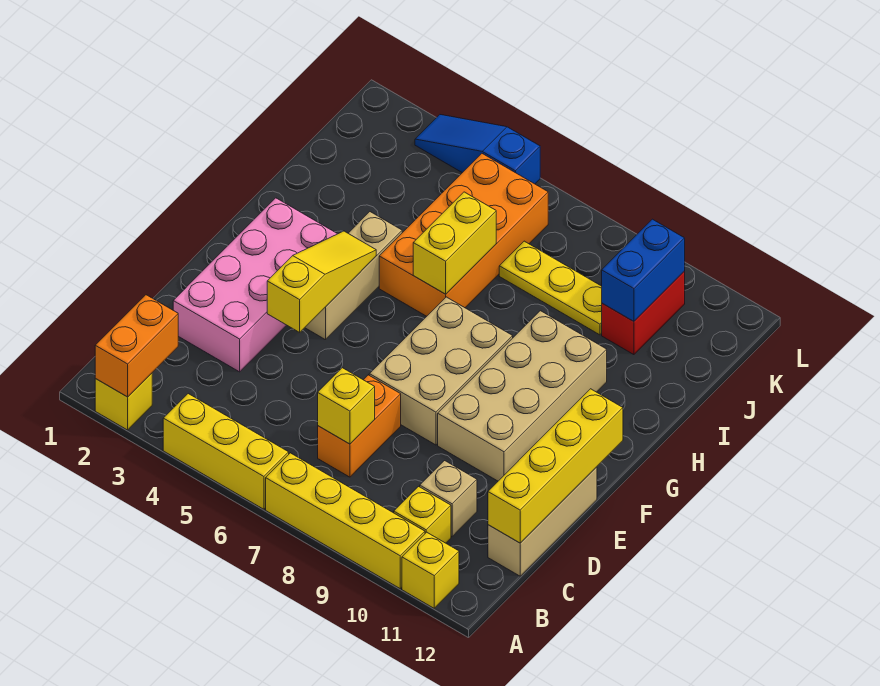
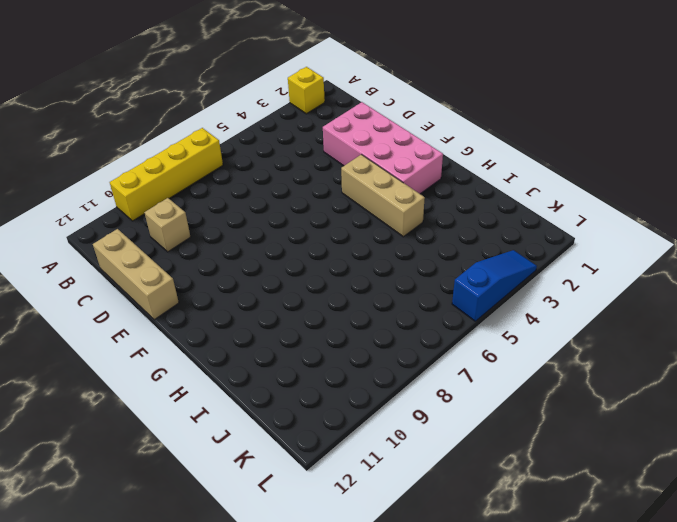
none -> yellow 1x3 brick [163,394,289,509]
none -> yellow 1x1 brick [402,532,459,608]
none -> yellow 1x1 brick [394,487,451,543]

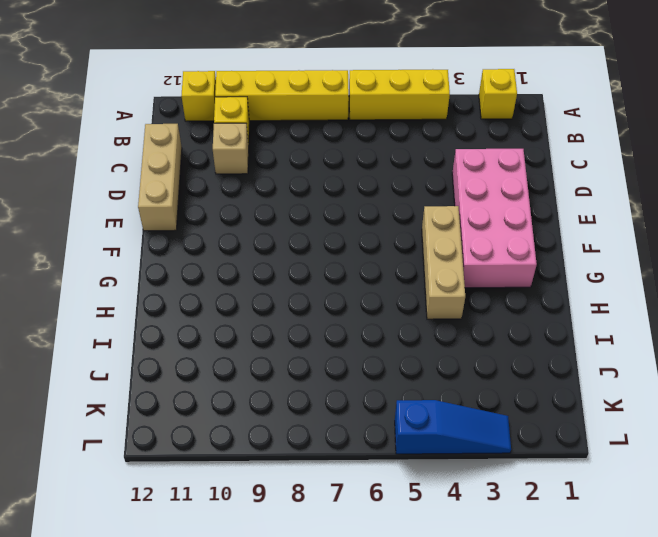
none -> orange 1x2 brick [318,375,401,477]
none -> tan 2x3 brick [369,297,513,445]
none -> tan 2x4 brick [438,311,607,481]

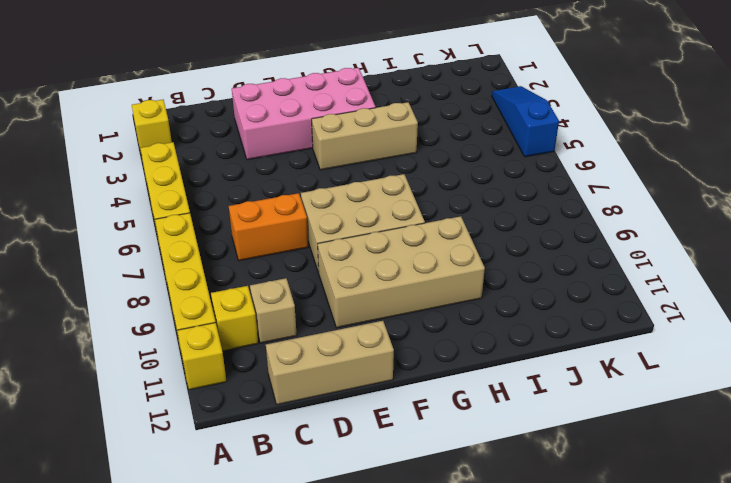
none -> orange 2x4 brick [379,154,548,316]
none -> yellow 1x3 plate [499,241,602,335]
none -> red 1x2 brick [602,271,685,355]

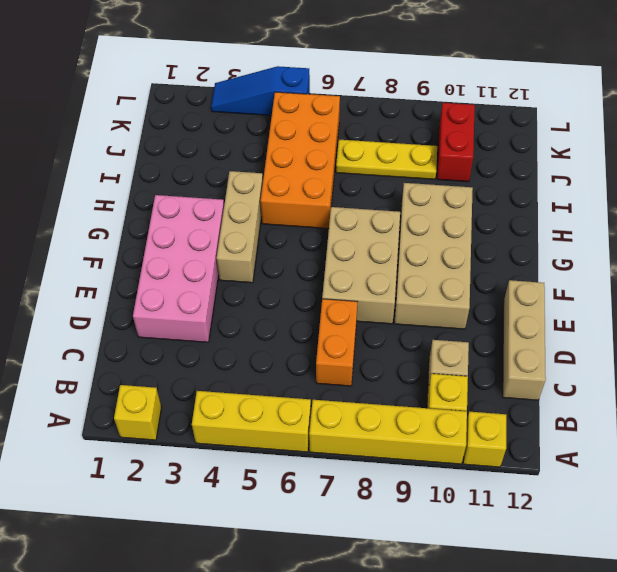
none -> orange 1x2 brick [95,295,178,397]
none -> yellow 1x1 brick [318,368,375,444]
none -> yellow 1x4 brick [488,389,623,543]

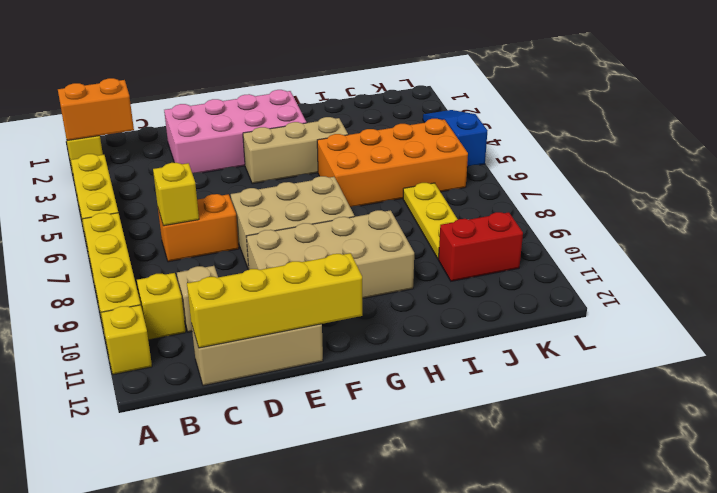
none -> yellow 1x3 slope [267,231,376,332]
none -> yellow 1x2 brick [413,192,496,294]
none -> blue 1x2 brick [602,219,685,321]

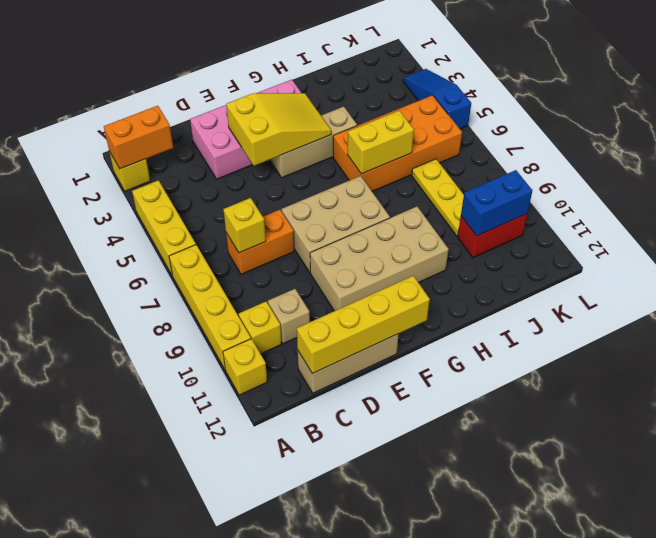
yellow 2x3 slope [226,93,331,166] -> yellow 1x3 slope [267,231,376,332]

